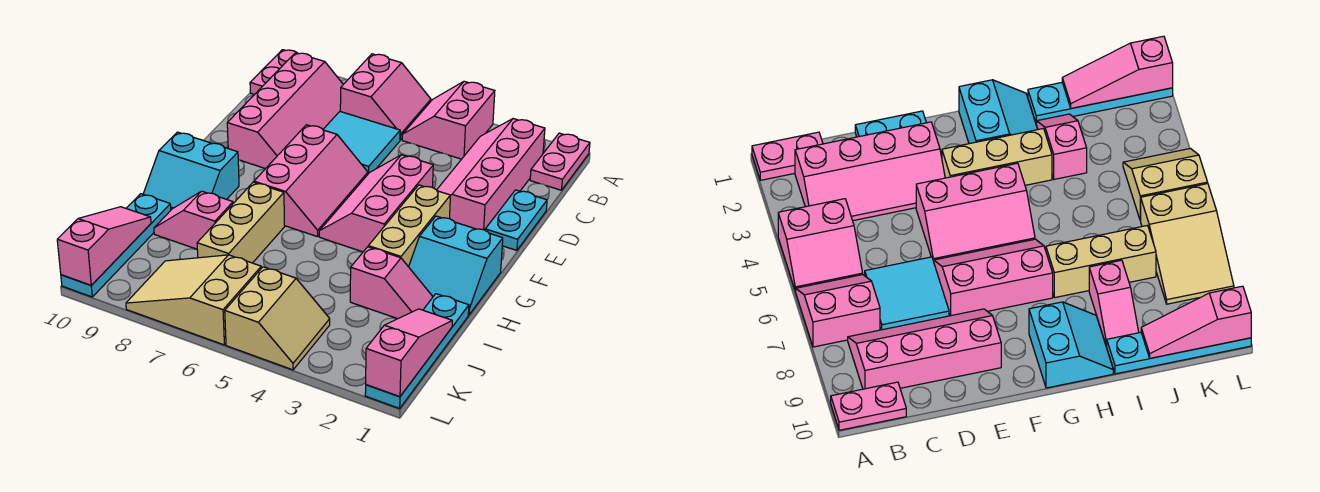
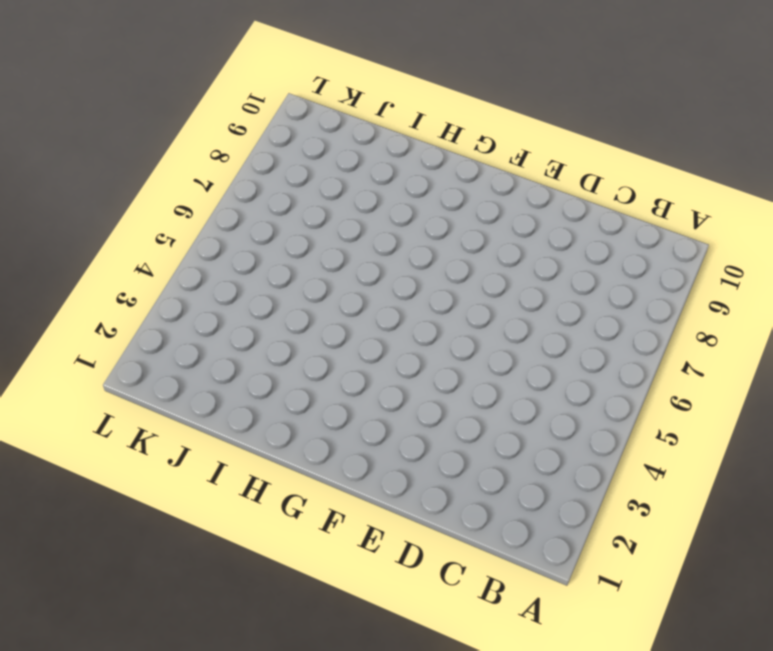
none -> pink 1x2 plate [530,133,590,190]
none -> pink 2x2 slope [402,81,495,159]
none -> pink 2x2 slope [340,54,431,140]

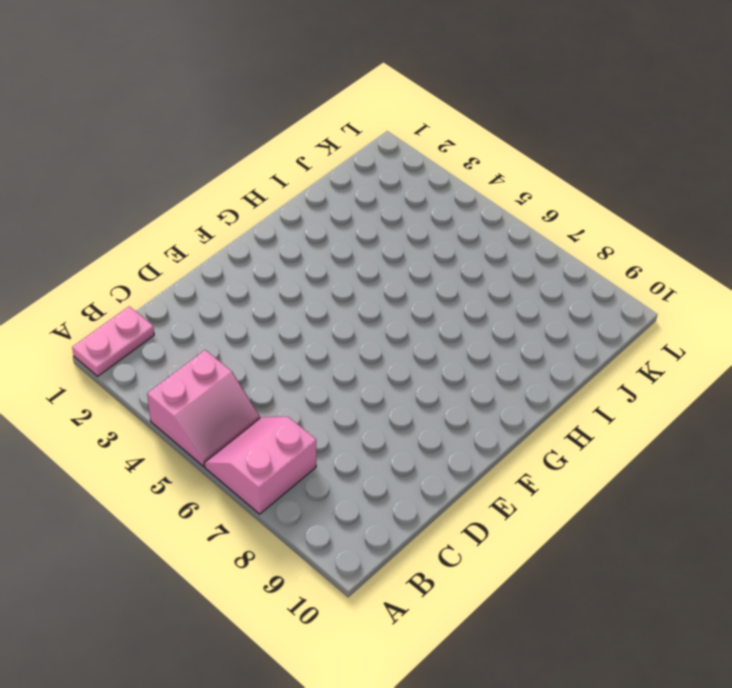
none -> pink 1x2 plate [250,50,297,95]
none -> pink 2x4 slope [437,119,545,230]
none -> pink 2x4 slope [227,53,343,169]

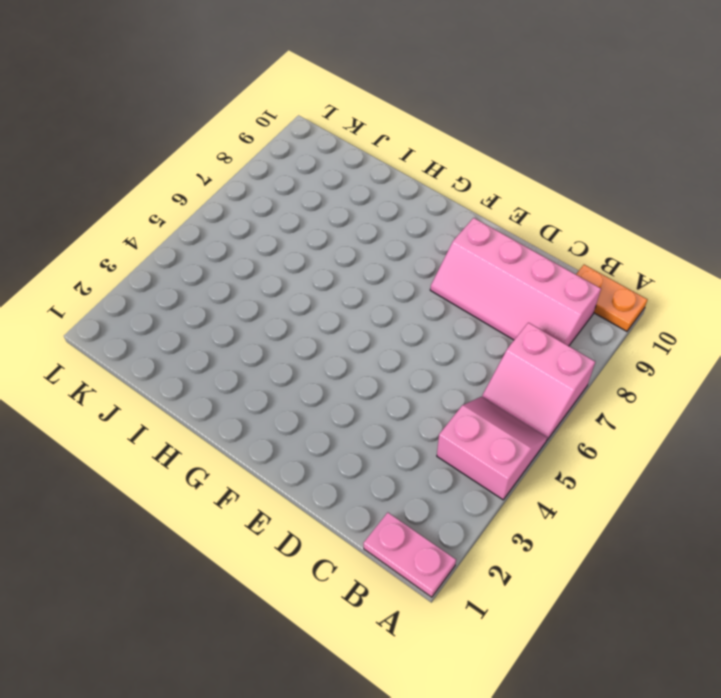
orange 1x2 plate [576,265,647,331] -> pink 1x2 plate [250,50,297,95]
none -> pink 2x4 slope [437,119,545,230]
none -> cyan 2x2 tile [323,112,400,174]
none -> cyan 1x2 plate [485,190,547,250]

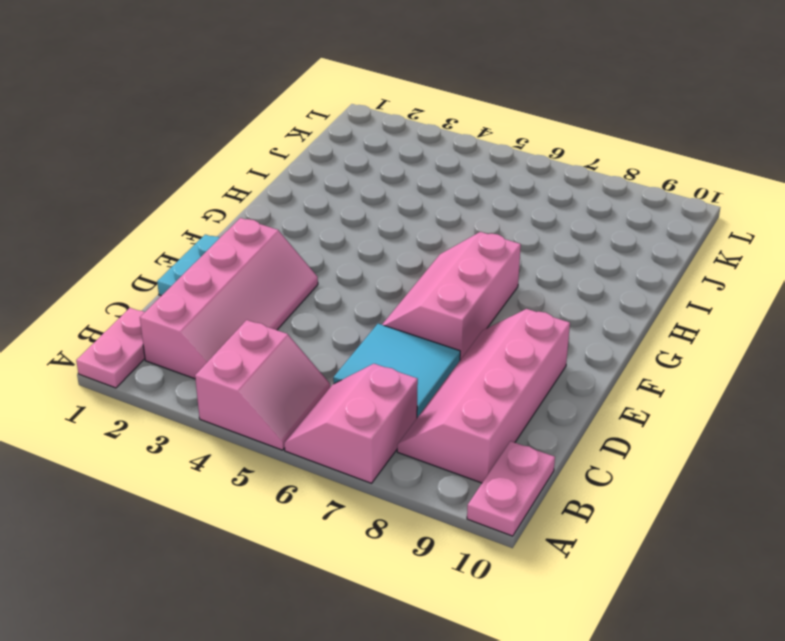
none -> pink 2x3 slope [319,155,433,252]
none -> tan 1x3 brick [368,185,450,267]
none -> cyan 2x2 slope [409,216,503,315]

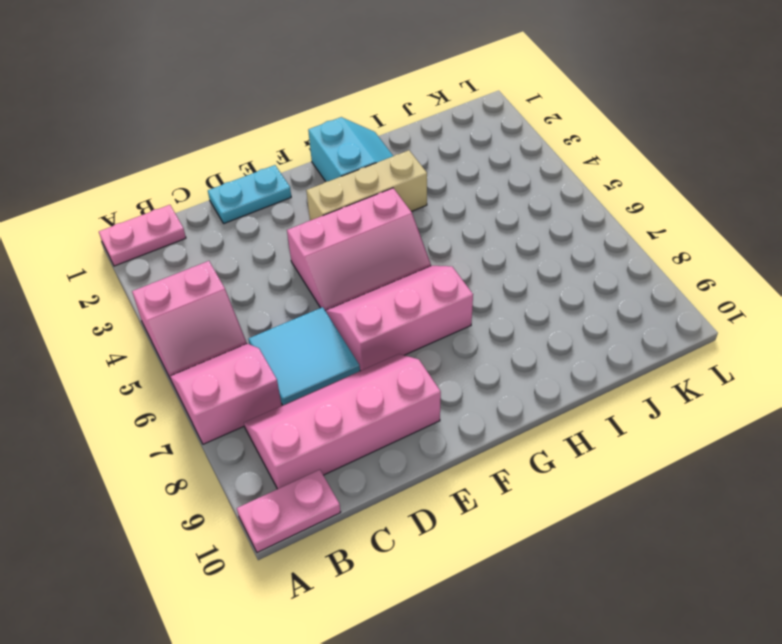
none -> pink 2x4 slope [437,119,545,230]
none -> cyan 2x2 slope [143,132,239,210]
none -> tan 1x3 brick [197,182,285,263]

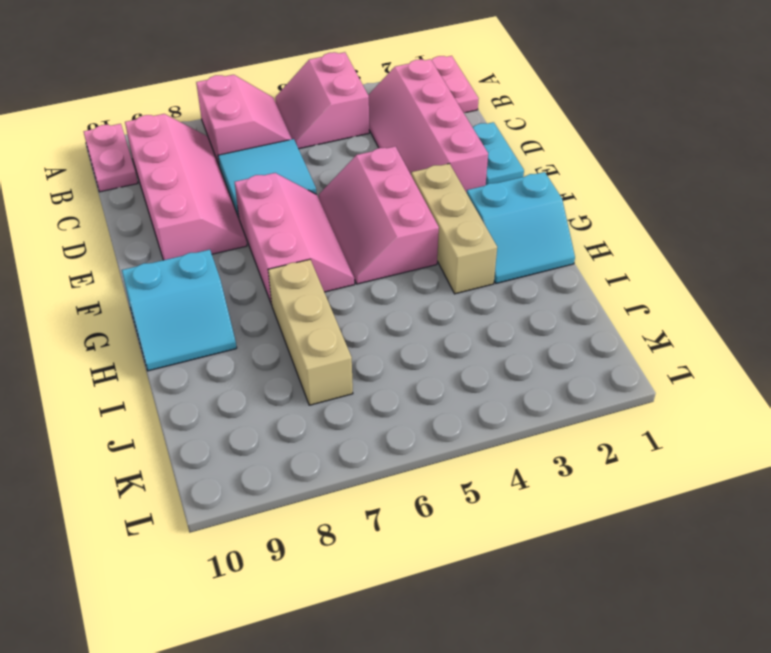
none -> cyan 1x4 plate [365,294,469,408]
none -> pink 1x2 slope [350,247,433,319]
none -> pink 1x2 slope [154,191,233,249]

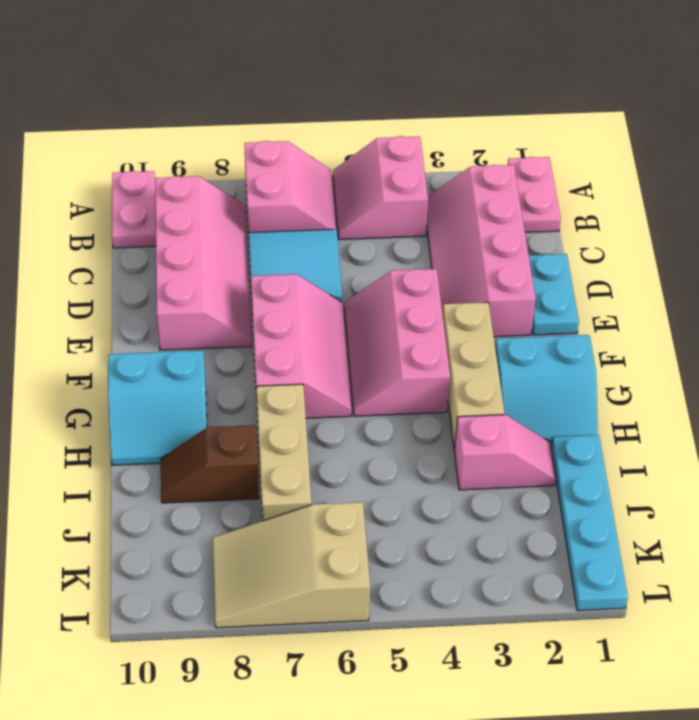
brown 1x2 slope [161,425,259,503] -> pink 1x2 slope [154,191,233,249]
none -> cyan 1x4 plate [61,194,171,297]
none -> tan 2x2 slope [225,267,330,370]
none -> pink 1x3 slope [366,309,452,397]

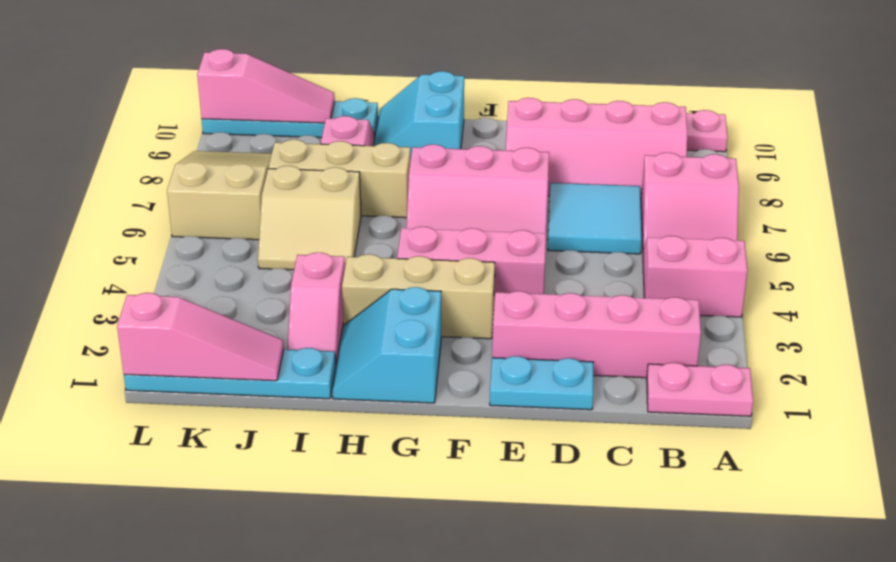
tan 2x2 slope [258,166,361,270] -> tan 2x2 slope moved to [225,267,330,370]

